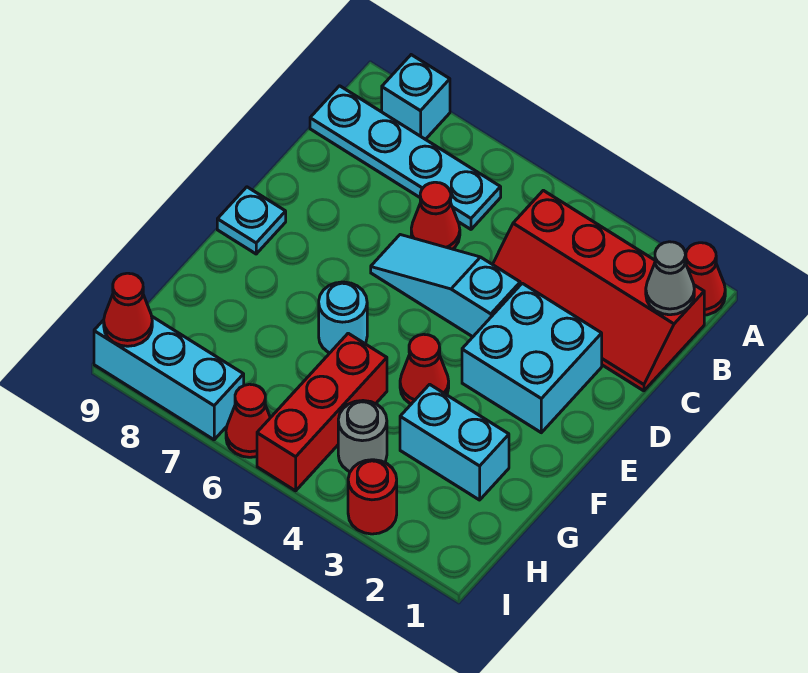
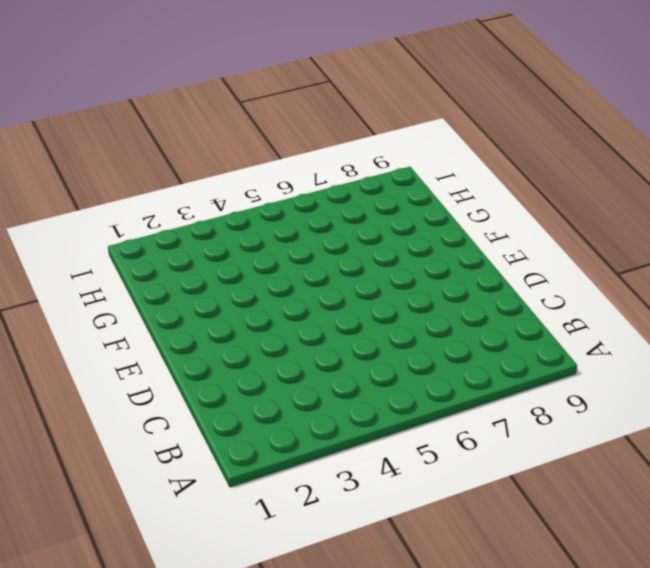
none -> red 1x1 cone [685,243,725,315]
none -> cyan 1x1 brick [382,55,450,140]
none -> red 2x4 slope [493,190,704,391]

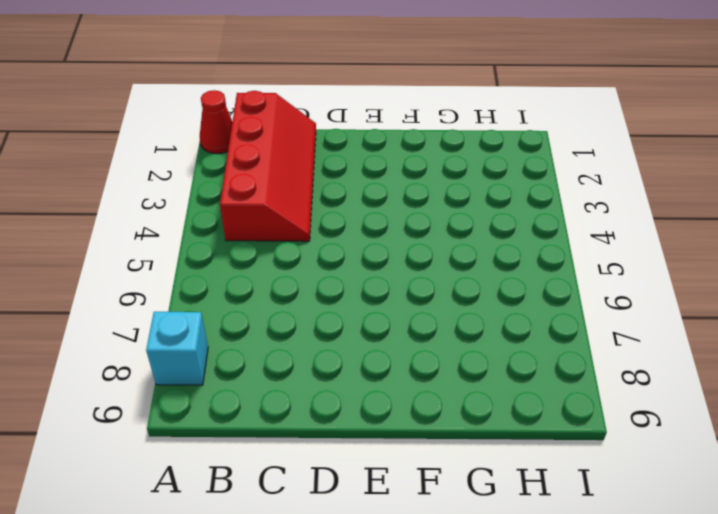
none -> cyan 1x4 plate [310,86,501,229]
none -> red 1x1 cone [411,182,460,249]
none -> cyan 2x2 brick [462,283,602,433]

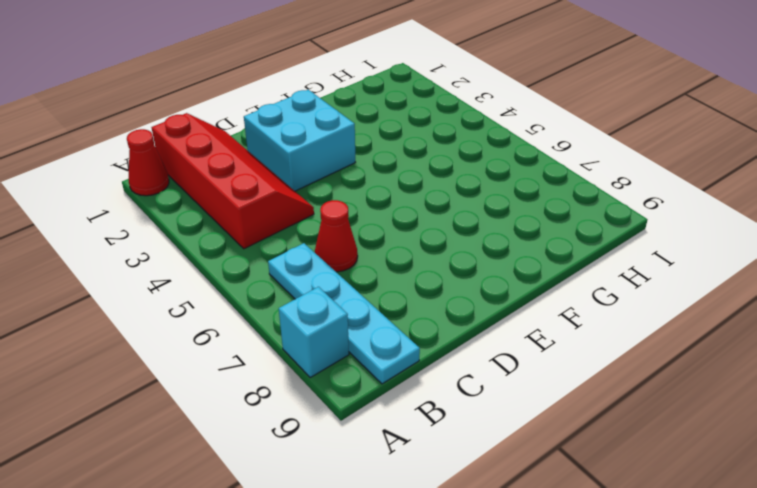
none -> cyan 1x3 slope [371,235,520,337]
none -> cyan 1x1 plate [217,187,286,254]
none -> red 1x1 cone [400,334,449,404]

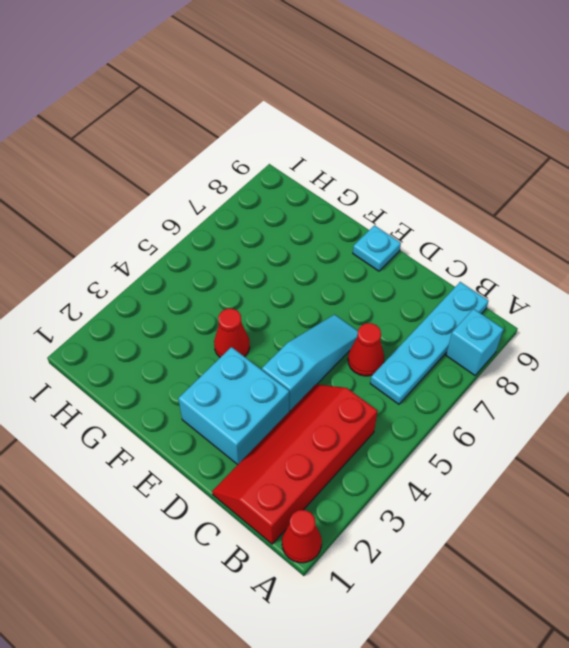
none -> cyan 1x1 round brick [319,282,367,353]
none -> cyan 1x2 brick [400,384,509,500]
none -> red 1x3 brick [257,333,387,491]

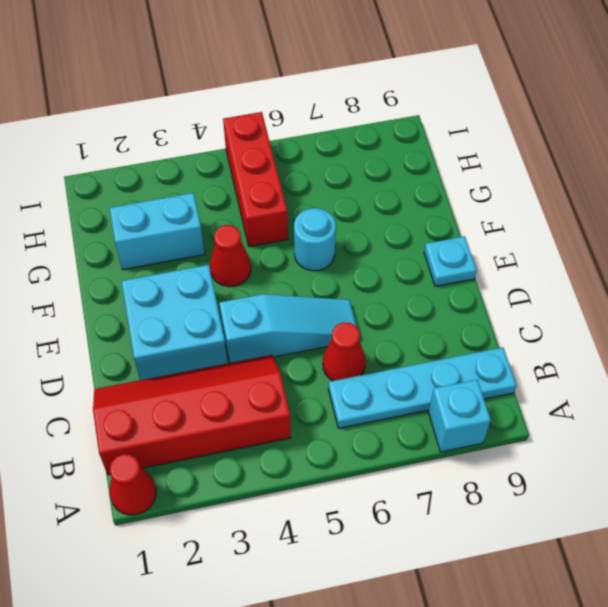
none -> grey 1x1 round brick [338,401,387,472]
none -> red 1x1 round brick [348,460,397,534]
none -> red 1x1 cone [226,384,270,457]

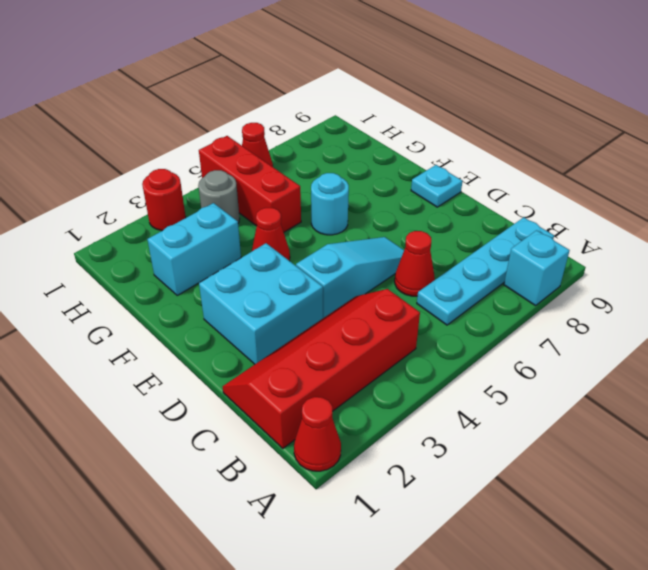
none -> cyan 1x3 brick [94,317,244,440]
none -> grey 1x1 cone [646,242,694,315]
none -> red 1x1 cone [104,273,152,346]

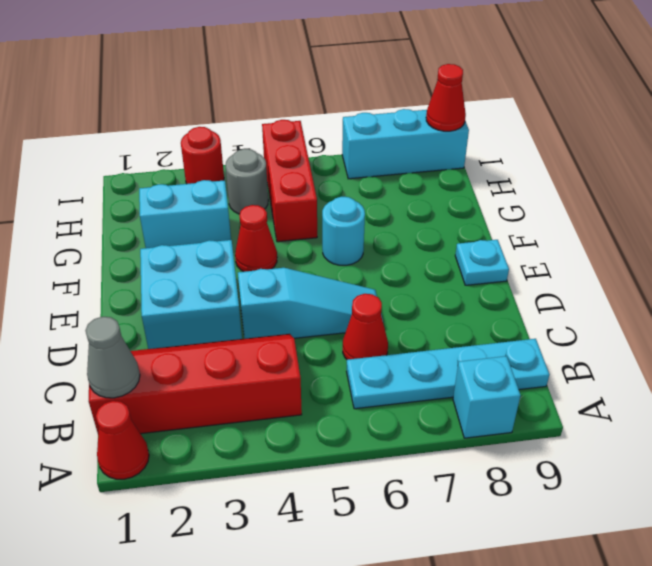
none -> red 1x1 cone [226,384,270,457]

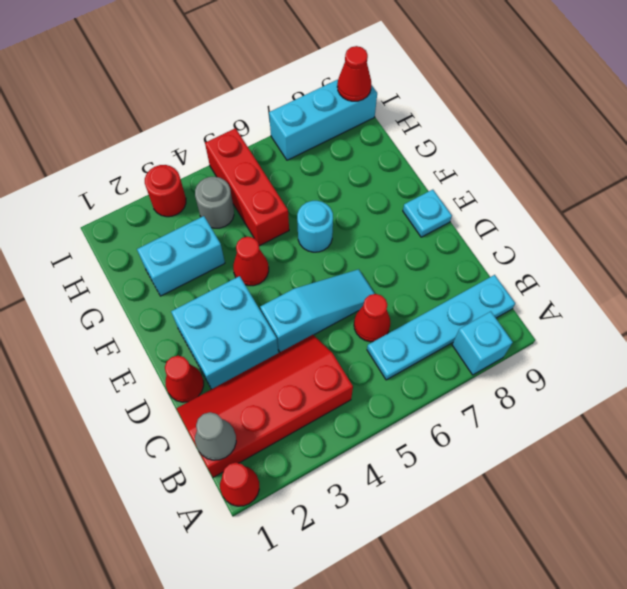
red 1x1 cone [165,356,204,402] -> red 1x1 cone moved to [226,384,270,457]

